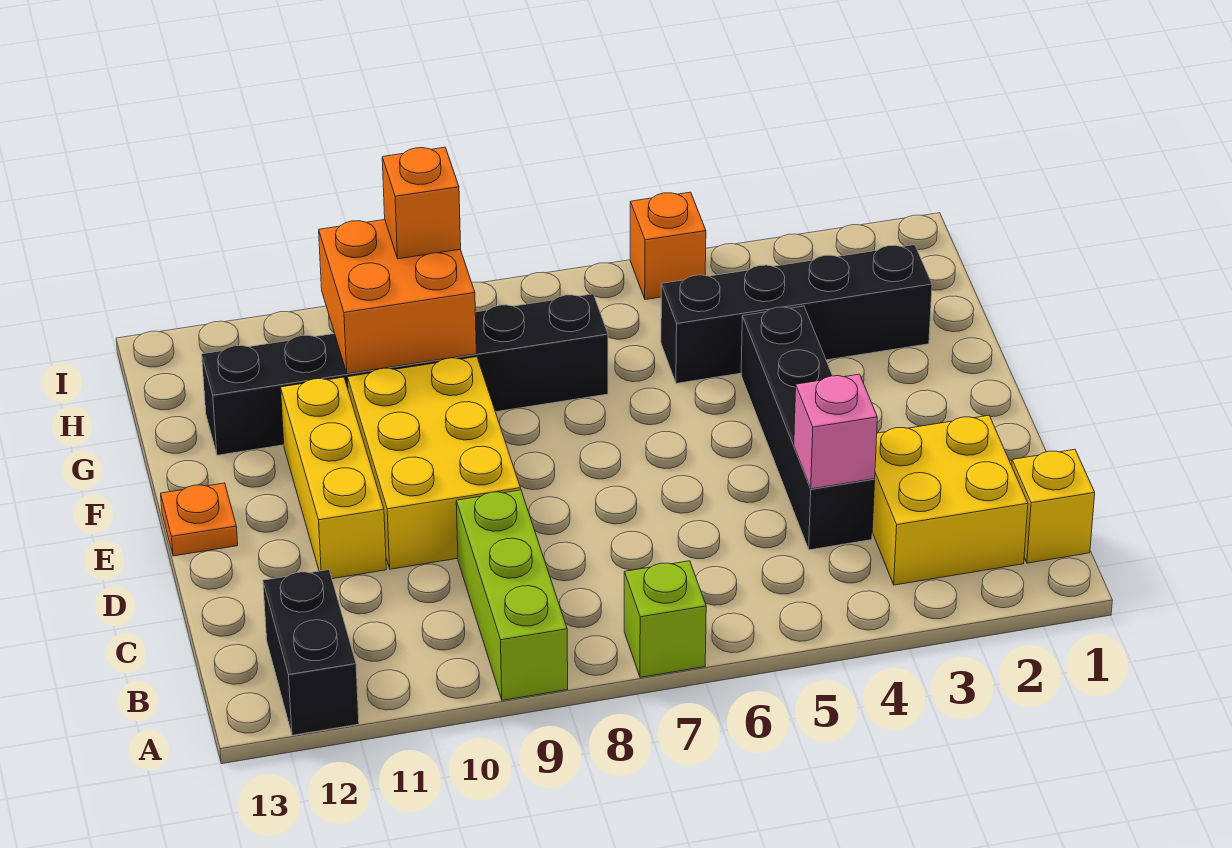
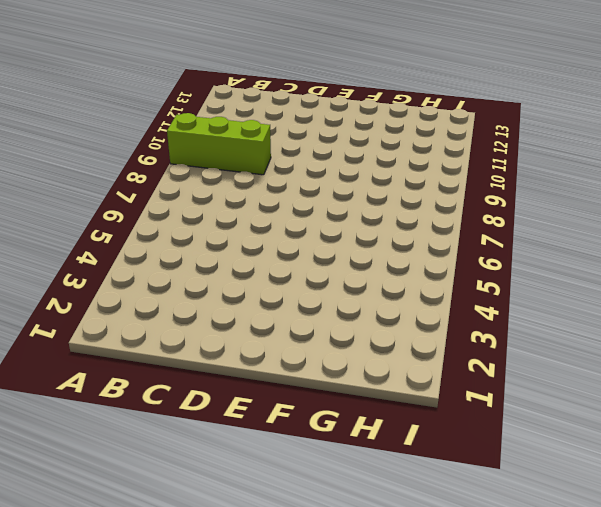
none -> lime 1x1 brick [624,561,706,677]
none -> black 1x2 brick [263,570,359,735]
none -> yellow 1x1 brick [1012,449,1095,563]

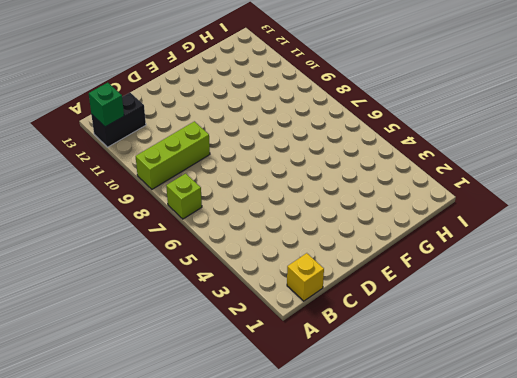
green 1x1 brick [89,83,124,127] -> none
none -> yellow 2x2 brick [872,415,1028,585]
none -> black 1x4 brick [741,306,875,550]
none -> yellow 2x3 brick [347,357,521,569]

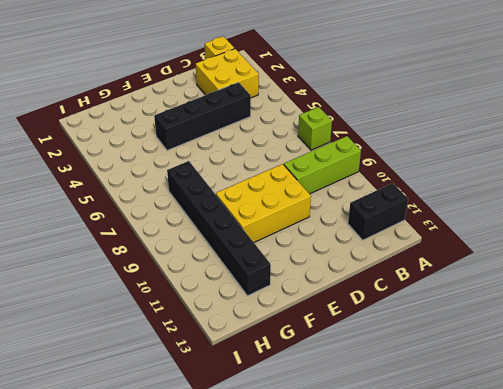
none -> yellow 1x3 brick [281,377,386,579]
none -> orange 1x1 plate [161,483,238,556]
none -> black 1x4 brick [661,245,932,383]

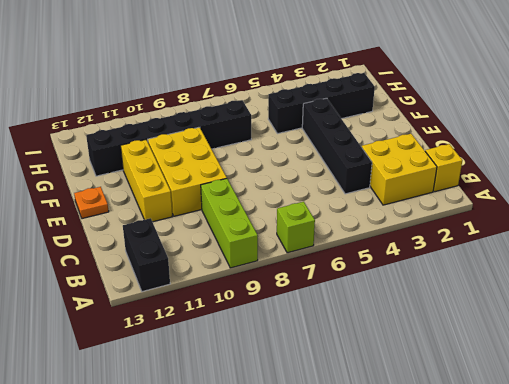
none -> orange 1x1 brick [630,192,706,300]
none -> pink 1x1 brick [794,374,877,489]
none -> orange 2x2 brick [319,220,476,374]

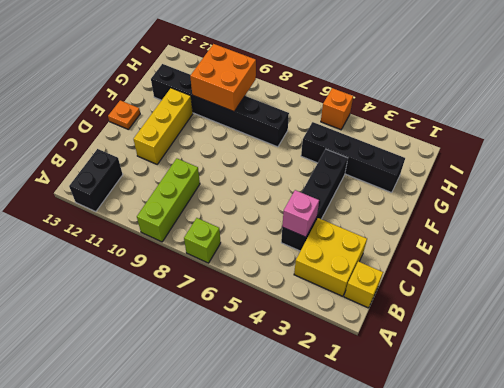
none -> yellow 2x3 brick [347,357,521,569]
none -> orange 1x1 brick [382,147,461,259]

